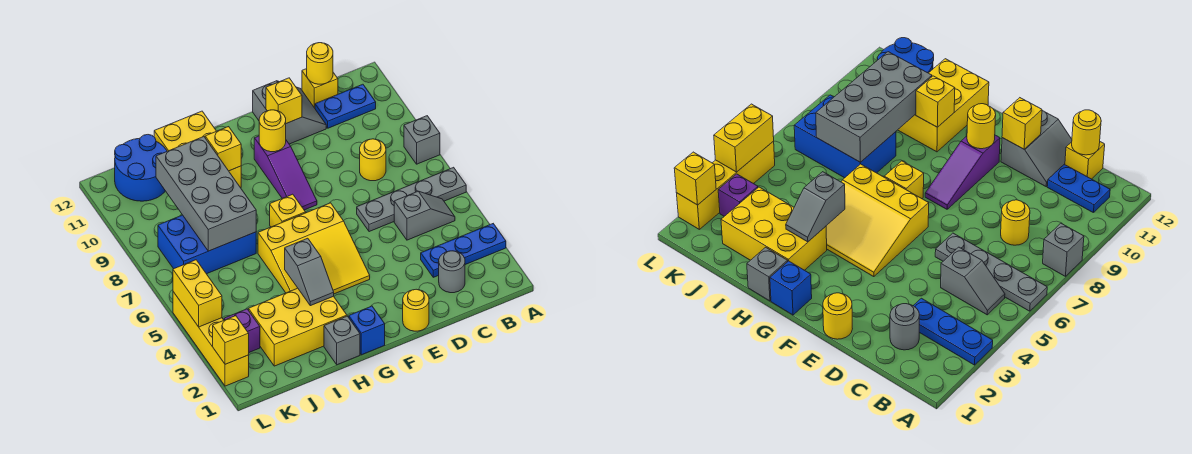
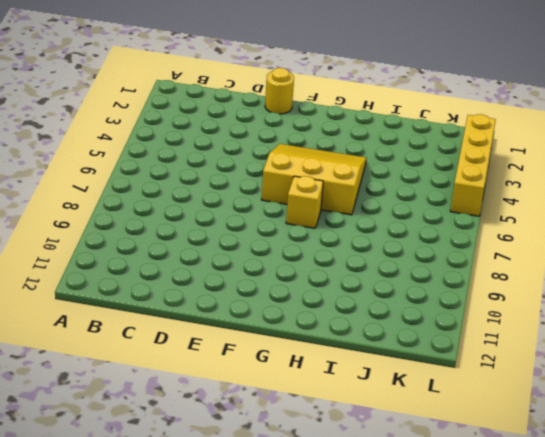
none -> blue 1x3 plate [421,224,506,277]
none -> grey 1x4 plate [357,167,466,232]
none -> grey 1x1 brick [404,116,440,164]

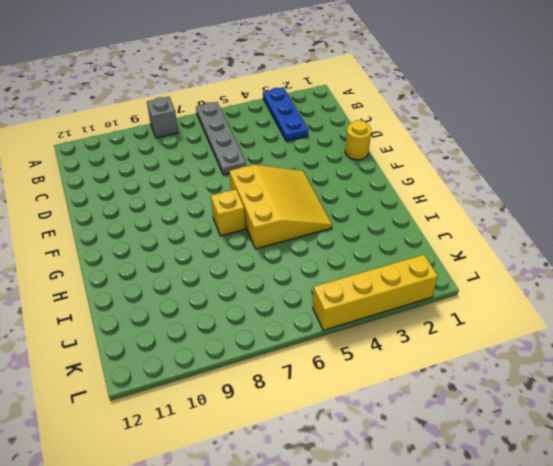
none -> grey 1x2 slope [394,191,455,240]
none -> blue 1x2 plate [315,84,376,128]
none -> grey 1x1 round brick [439,251,465,293]

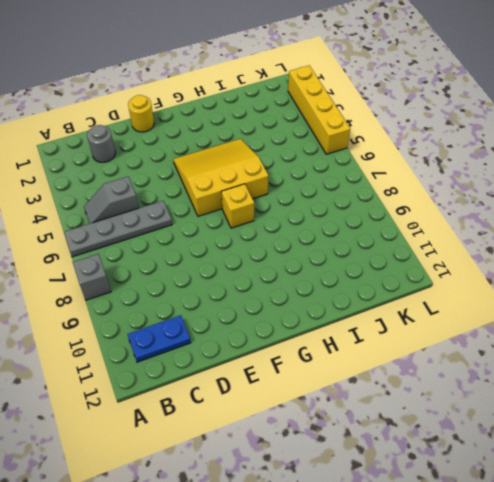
none -> blue 1x3 plate [421,224,506,277]
none -> yellow 1x1 round brick [360,139,386,181]
none -> yellow 1x1 brick [302,69,338,108]

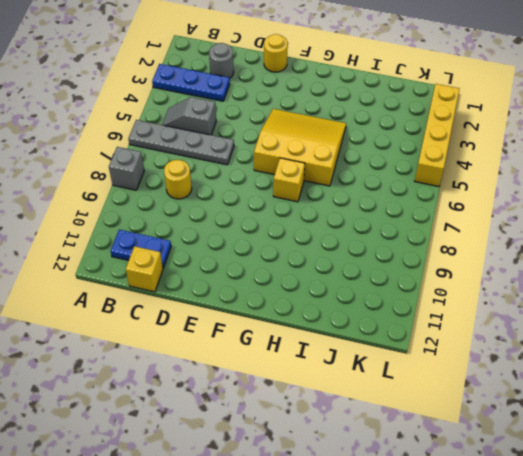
none -> grey 2x2 slope [253,81,326,144]
none -> purple 1x3 slope [254,136,317,210]
none -> blue 1x1 brick [349,306,385,355]

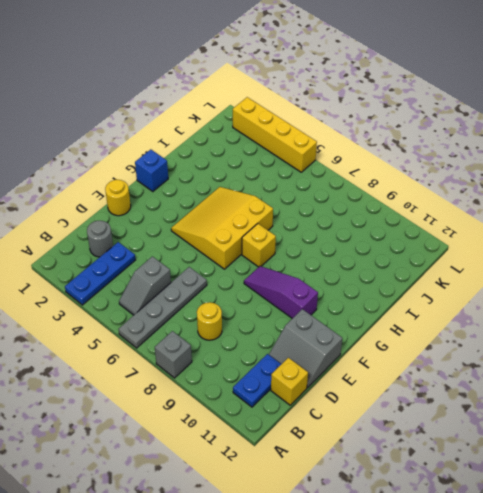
none -> grey 1x1 brick [324,316,360,365]
none -> yellow 2x3 brick [249,288,347,366]
none -> yellow 2x3 brick [154,111,241,188]

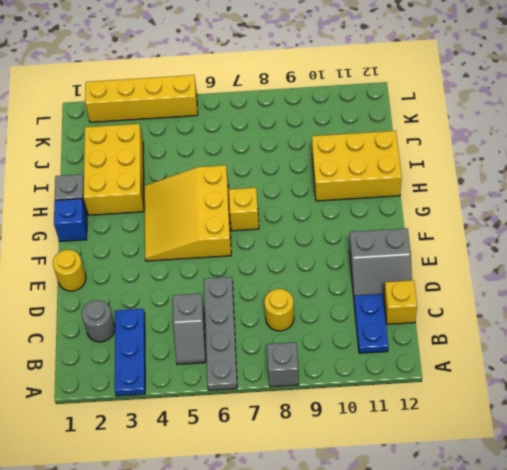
none -> purple 1x3 slope [254,136,317,210]
none -> blue 2x3 brick [158,215,256,274]
none -> blue 2x2 round brick [115,135,167,201]

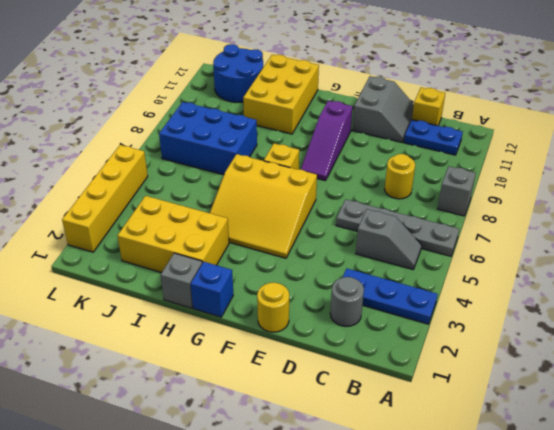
none -> purple 1x1 brick [224,309,260,352]
none -> yellow 1x1 round brick [307,43,333,84]
none -> yellow 1x1 brick [266,78,302,123]

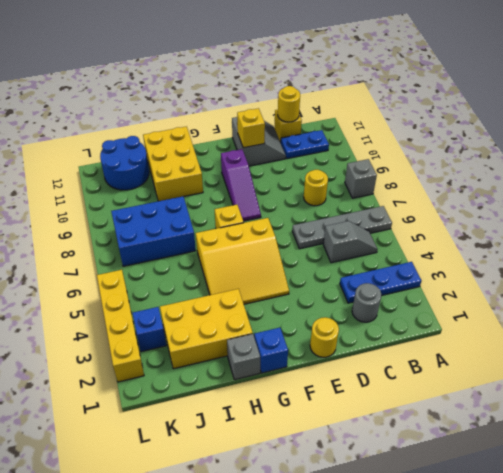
blue 1x1 brick [132,307,166,352] -> purple 1x1 brick [224,309,260,352]
none -> yellow 1x1 round brick [259,110,286,152]
none -> grey 1x2 slope [285,238,334,306]
none -> yellow 1x1 brick [205,127,241,171]

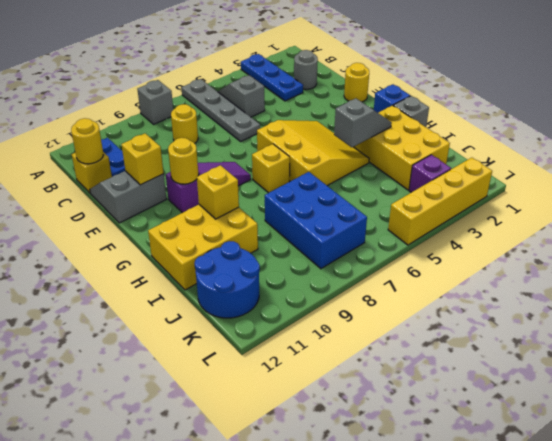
none -> grey 2x4 brick [156,137,256,251]
none -> yellow 1x1 brick [213,316,249,364]
none -> yellow 1x2 brick [173,260,222,327]

